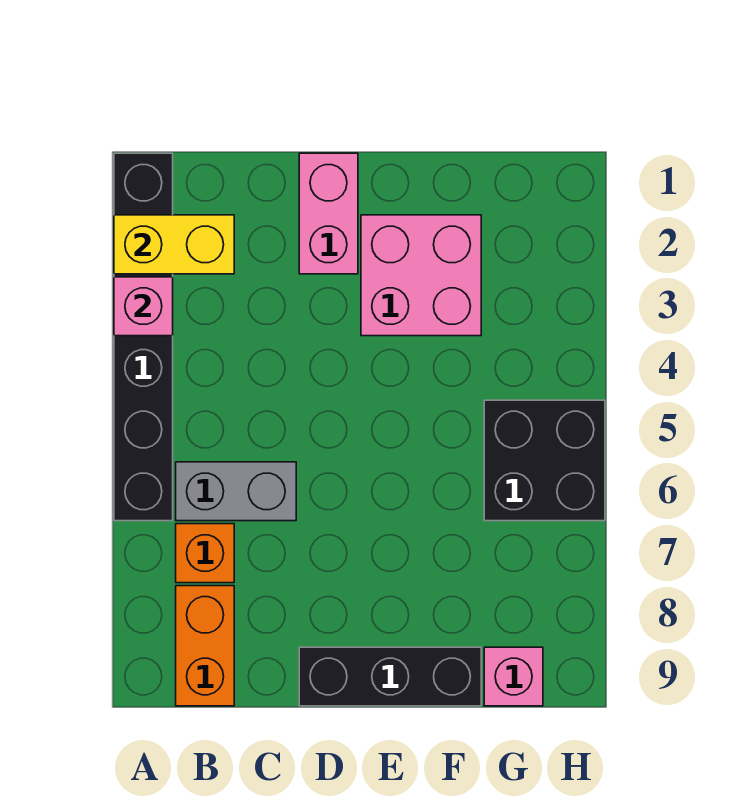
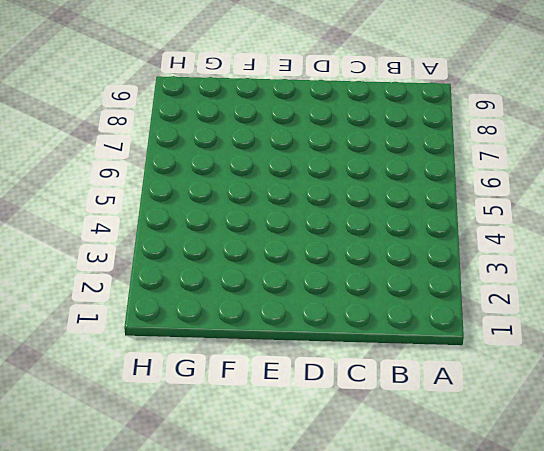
none -> black 1x6 brick [114,153,173,521]
none -> grey 1x2 brick [176,462,296,521]

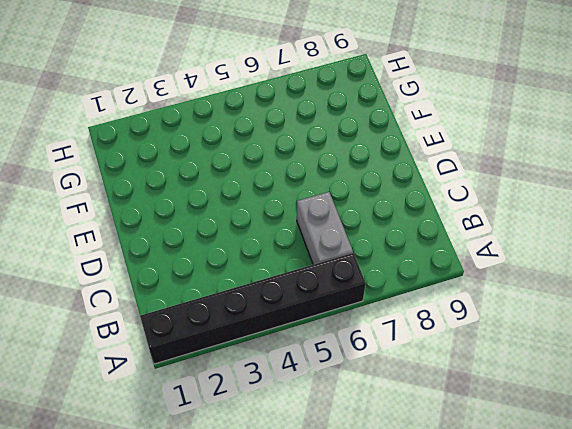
none -> orange 1x1 brick [176,524,234,583]
none -> orange 1x2 brick [176,586,234,706]

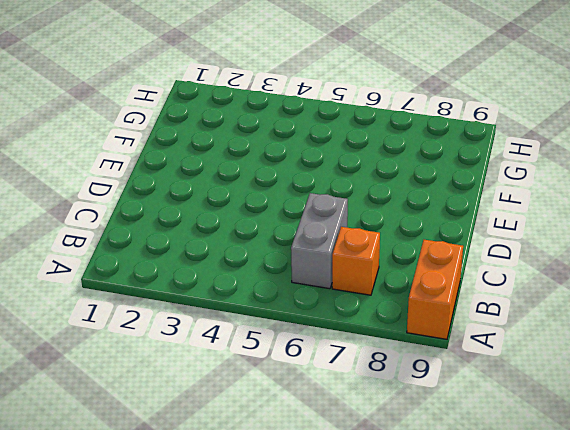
orange 1x2 brick [407,240,463,339] -> orange 1x2 brick turned to [176,586,234,706]
none -> black 1x6 brick [114,153,173,521]
none -> pink 1x2 brick [299,153,358,274]

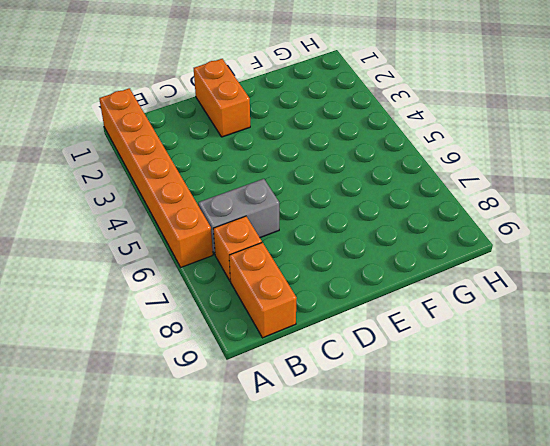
orange 1x6 brick [99,88,213,267] -> black 1x6 brick [114,153,173,521]
orange 1x2 brick [194,59,250,137] -> pink 1x2 brick [299,153,358,274]
none -> black 1x3 brick [299,647,481,706]
none -> pink 2x2 brick [361,215,481,336]

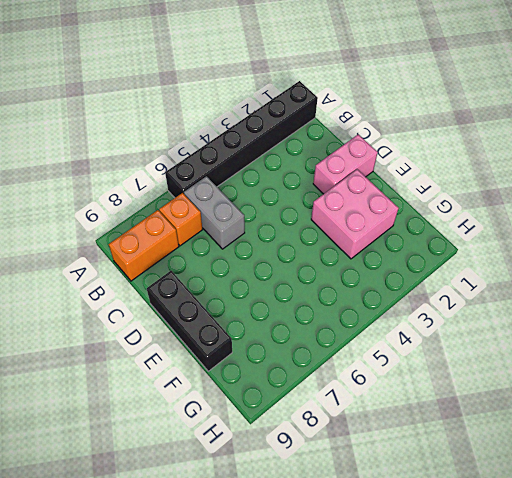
none -> black 2x2 brick [484,400,605,521]
none -> pink 1x1 brick [484,647,543,706]

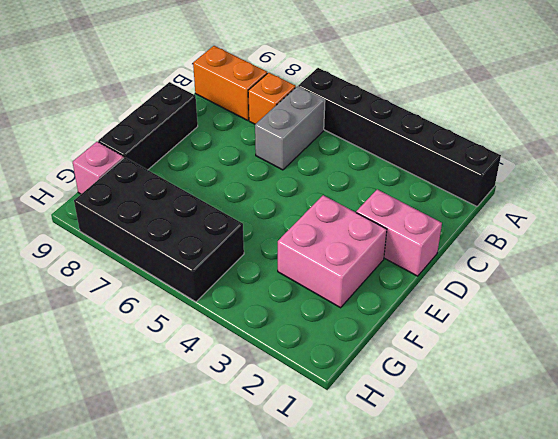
black 2x4 brick [74,157,244,302] -> black 2x2 brick [484,400,605,521]
none -> yellow 1x2 brick [114,215,234,274]
none -> pink 1x1 brick [114,277,173,336]

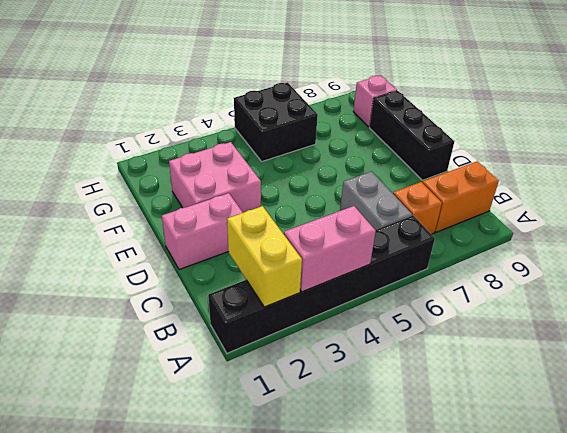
pink 1x2 brick [284,206,376,292] -> pink 1x1 brick [114,277,173,336]

